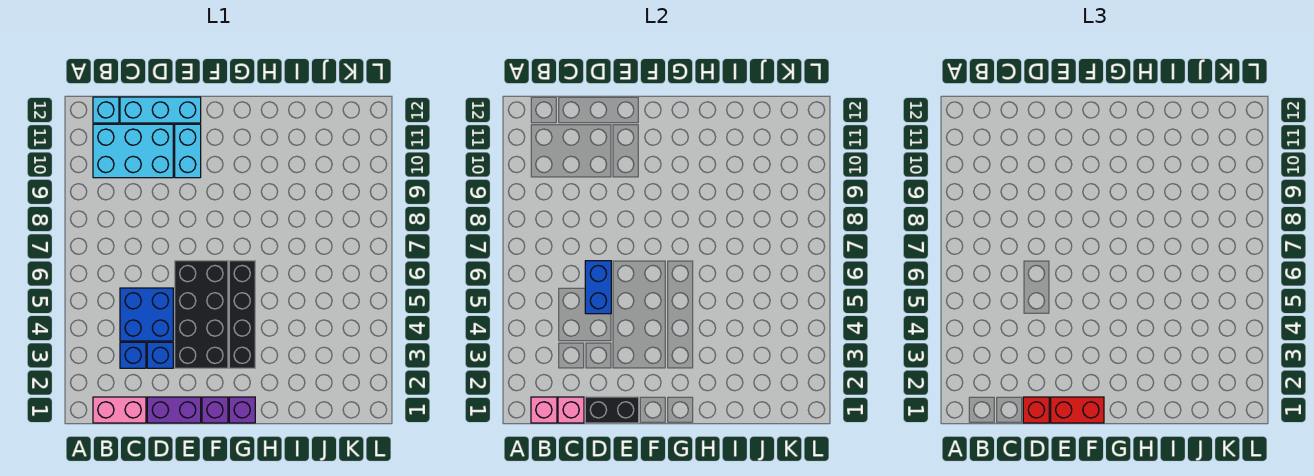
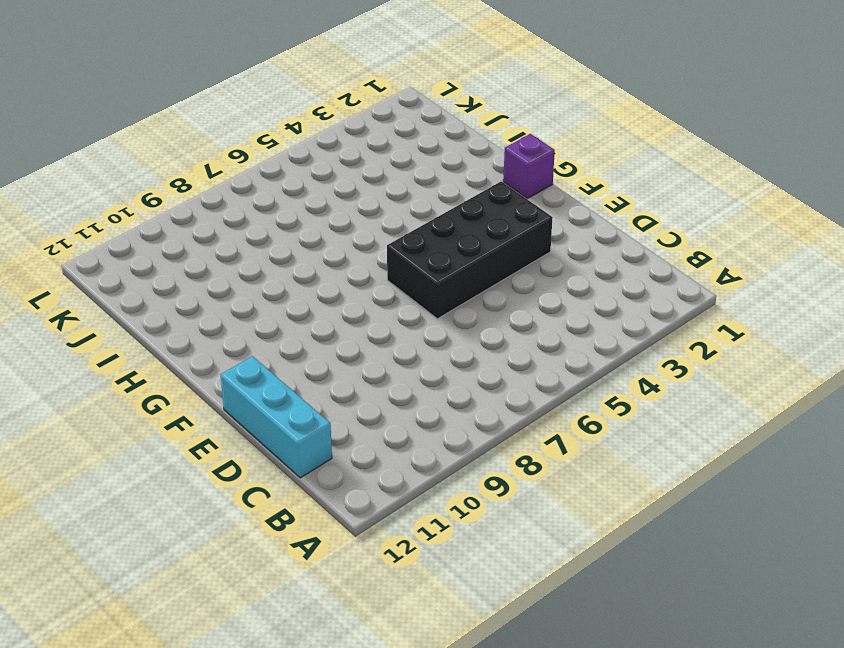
none -> pink 1x2 brick [93,397,146,423]
none -> cyan 2x3 brick [93,124,173,178]
none -> cyan 1x1 brick [93,97,119,123]

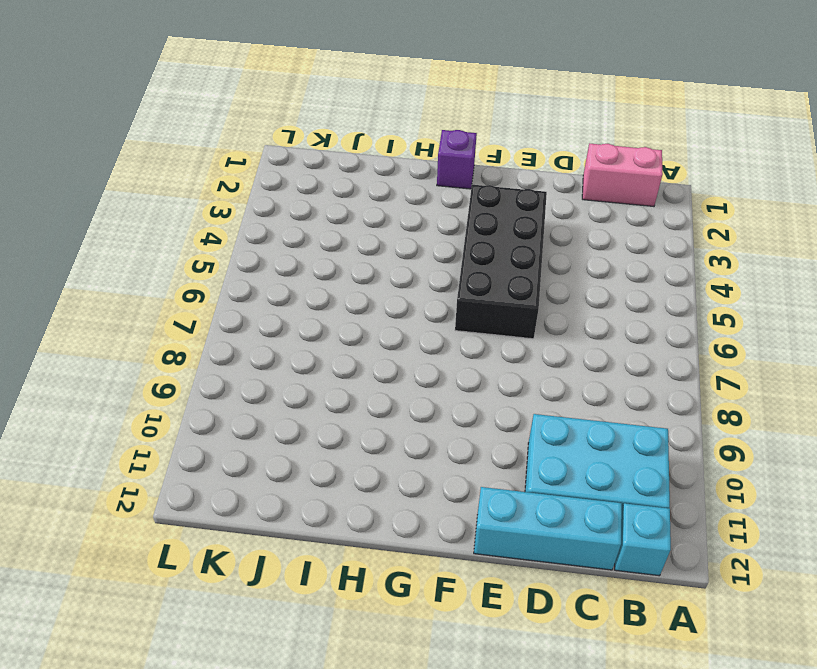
none -> blue 1x1 brick [120,342,146,368]
none -> blue 2x2 brick [120,288,173,341]
none -> purple 1x2 brick [147,397,201,423]

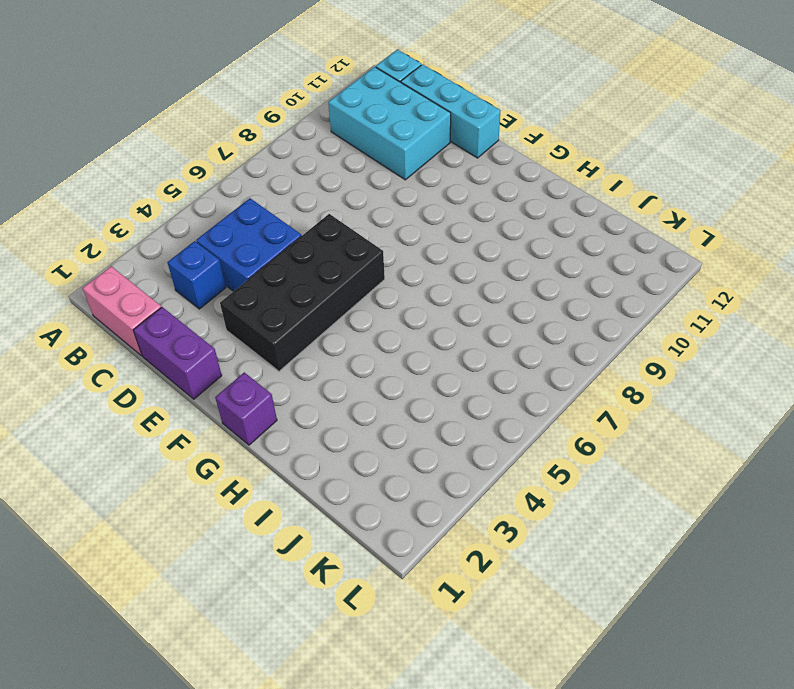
none -> blue 1x1 brick [147,342,173,368]
none -> cyan 1x2 brick [175,124,201,178]
none -> purple 1x1 brick [202,397,228,423]

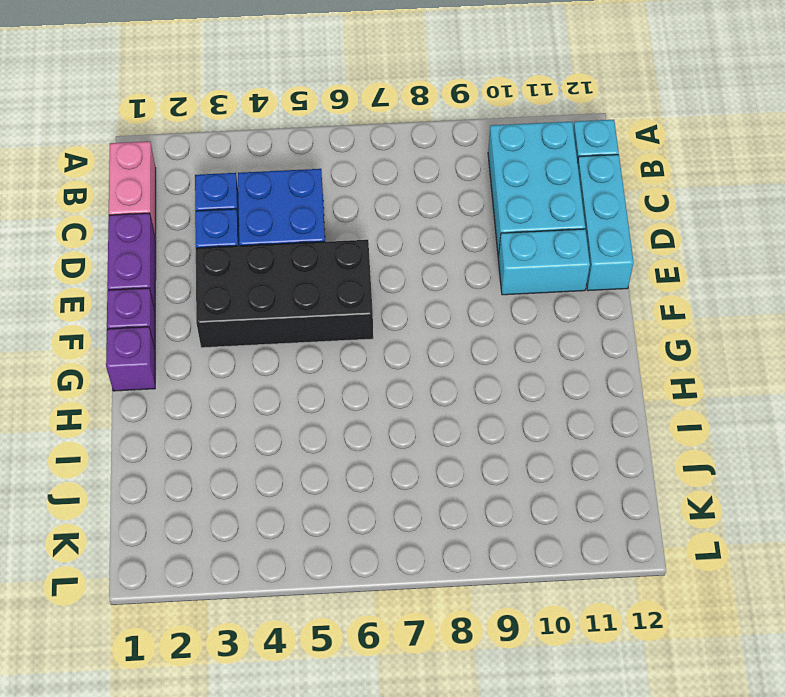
none -> black 1x4 brick [229,261,255,368]
none -> pink 1x1 brick [531,397,557,423]
none -> pink 1x1 brick [558,397,584,423]

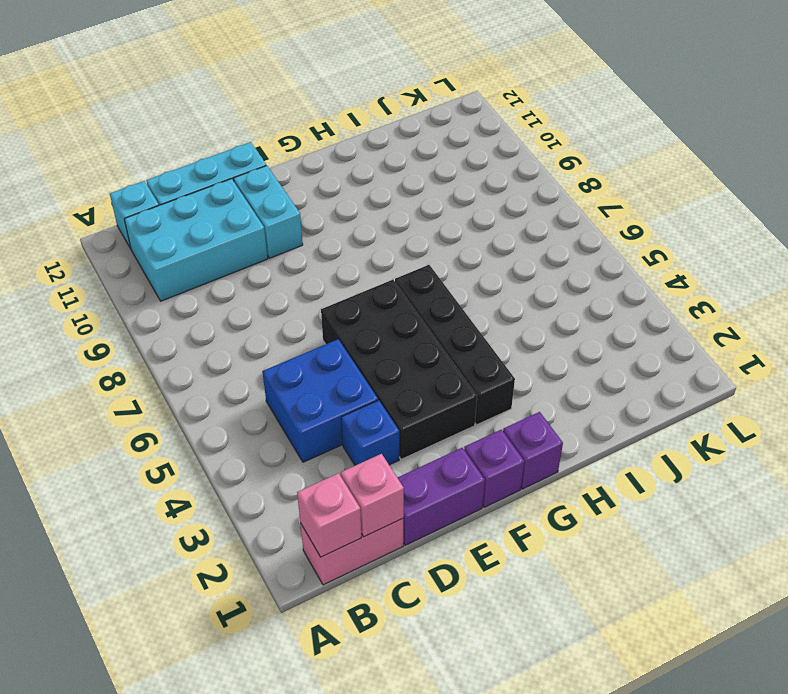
none -> blue 1x1 brick [120,342,146,368]
none -> black 1x2 brick [585,397,639,423]
none -> blue 1x2 brick [585,261,611,314]

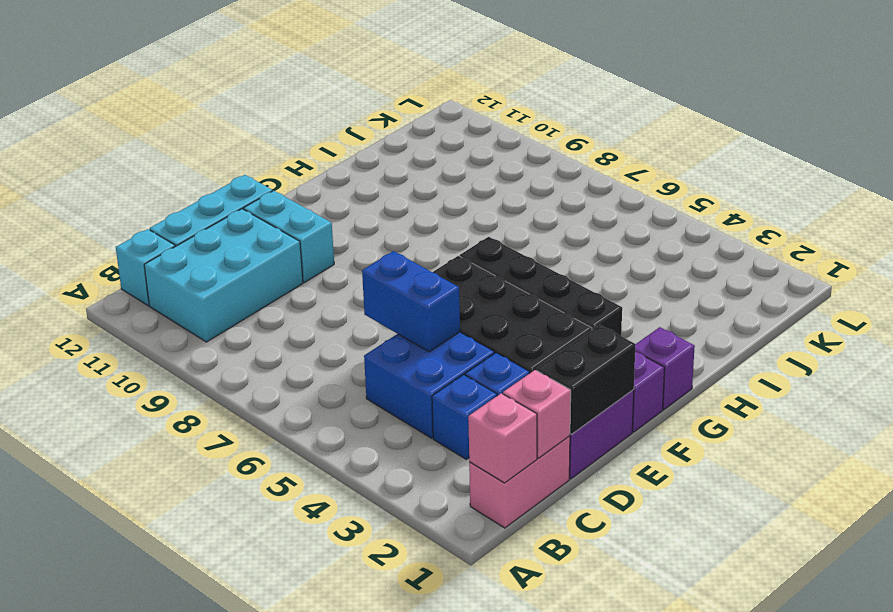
none -> red 1x1 brick [1023,397,1049,423]
none -> red 1x2 brick [1051,397,1104,423]

